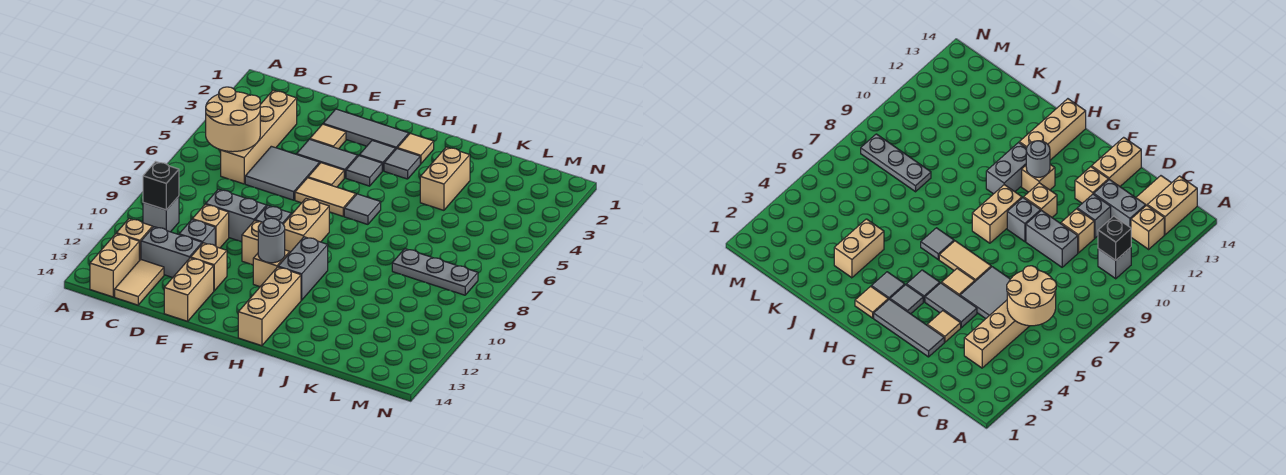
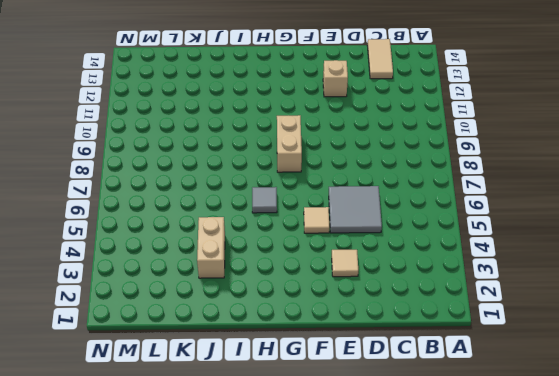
none -> grey 1x1 brick [143,196,179,232]
none -> tan 1x1 brick [116,219,153,261]
none -> tan 1x2 brick [90,234,139,297]
none -> tan 1x4 brick [221,90,297,184]

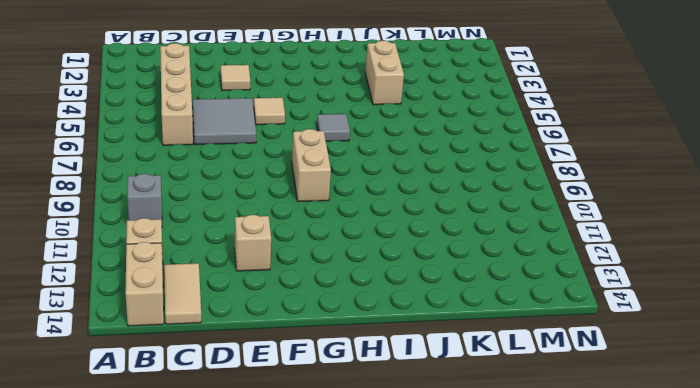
none -> grey 1x2 brick [141,227,202,278]
none -> grey 1x2 brick [206,189,267,242]
none -> tan 1x1 brick [192,204,229,248]
none -> grey 1x1 brick [179,220,215,246]

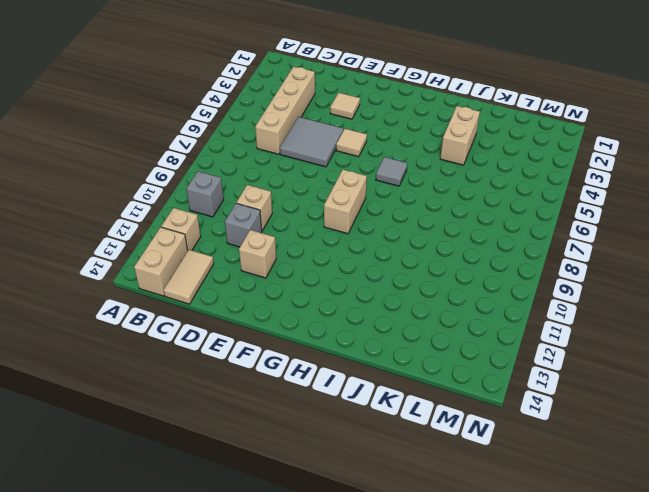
none -> grey 1x2 brick [141,227,202,278]
none -> grey 1x2 brick [206,189,267,242]
none -> grey 1x3 tile [323,109,409,149]
none -> grey 1x2 tile [297,139,358,178]

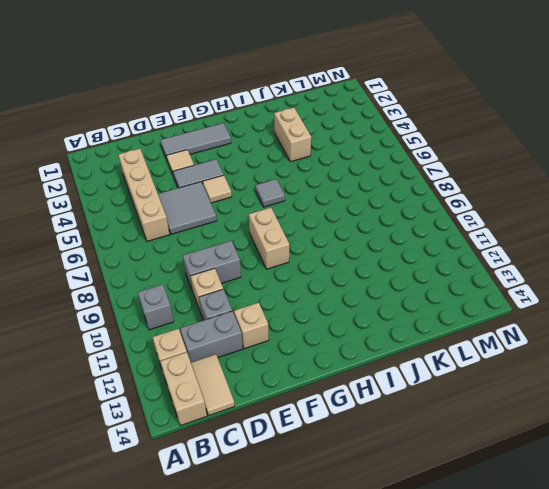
none -> tan 1x2 brick [164,258,214,321]
none -> tan 1x2 tile [295,178,356,216]
none -> grey 1x1 brick [255,206,291,224]
none -> tan 1x1 brick [242,221,262,265]

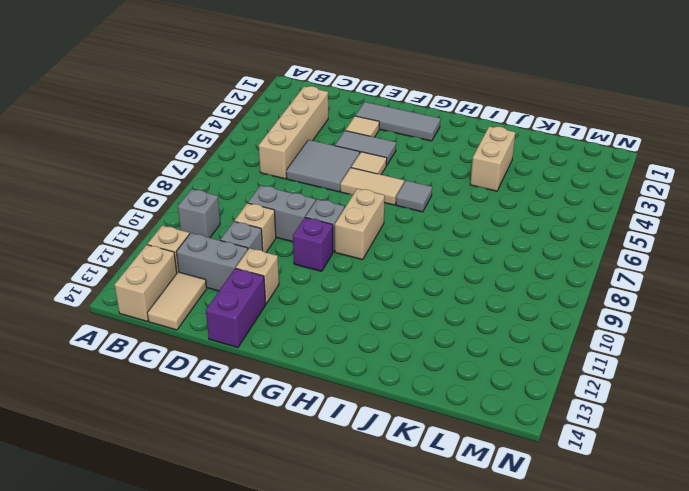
purple 1x2 brick [206,268,266,348] -> tan 1x2 brick [164,258,214,321]
purple 1x1 brick [293,218,333,271] -> tan 1x1 brick [242,221,262,265]
none -> grey 1x1 tile [359,141,396,171]
none -> grey 1x1 tile [346,156,382,186]
none -> tan 1x1 brick [253,250,290,287]
none -> tan 1x1 tile [397,133,434,164]

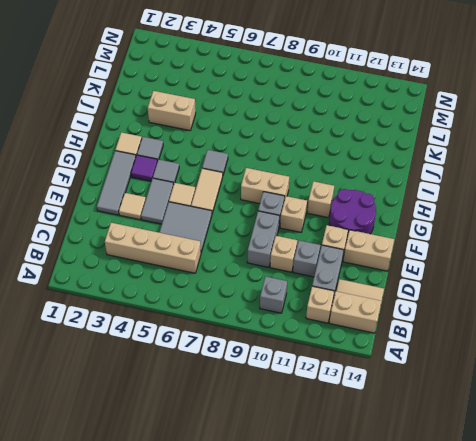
purple 2x2 round brick [329,189,376,238] -> none
purple 1x1 tile [131,155,157,181] -> grey 1x1 tile [359,141,396,171]
none -> grey 1x2 brick [278,237,328,300]
none -> tan 1x3 brick [238,267,301,346]
none -> grey 1x3 plate [392,249,478,295]
none -> tan 2x2 round brick [206,87,260,152]

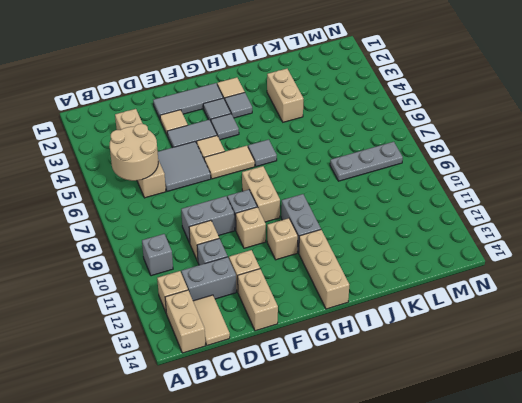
none -> black 1x1 brick [143,162,179,210]
none -> grey 1x1 round brick [258,218,285,263]

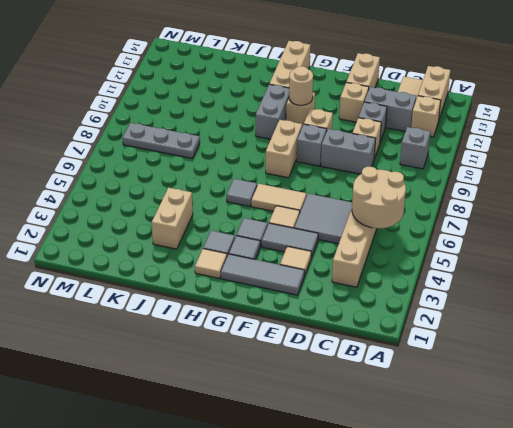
tan 1x1 round brick [289,66,313,105] -> grey 1x1 round brick [258,218,285,263]
none -> black 1x1 brick [143,162,179,210]

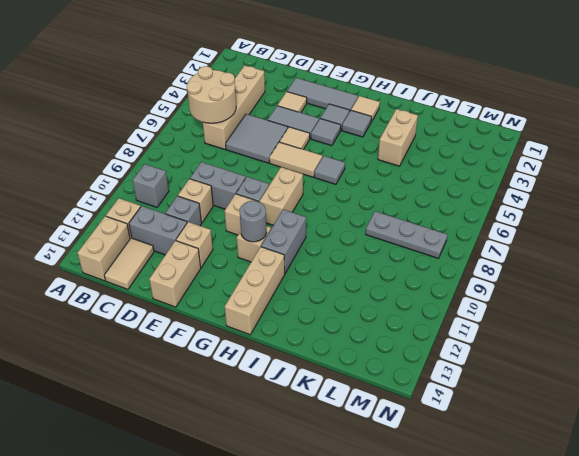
none -> black 1x1 brick [143,162,179,210]

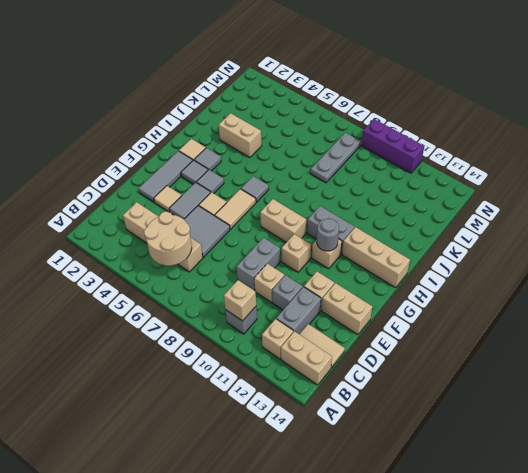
tan 1x1 brick [224,280,256,321] -> black 1x1 brick [143,162,179,210]
purple 1x3 brick [362,119,424,173] -> none
none -> grey 1x1 brick [255,206,291,224]

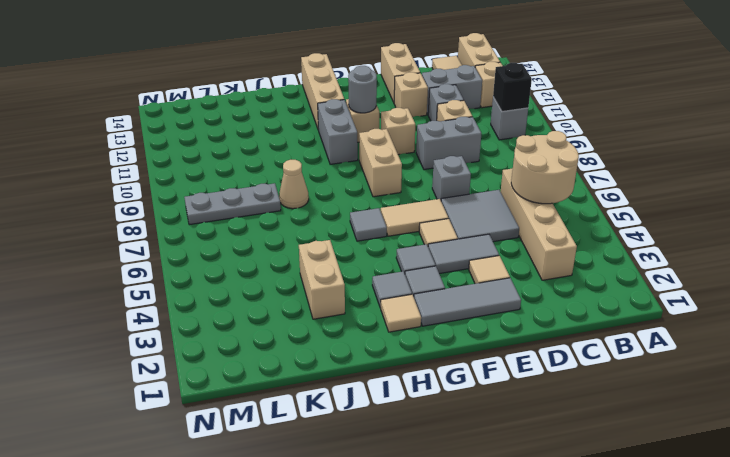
grey 1x1 brick [432,156,471,200] -> grey 1x1 brick moved to [255,206,291,224]
tan 1x1 cone [279,160,309,209] -> none

